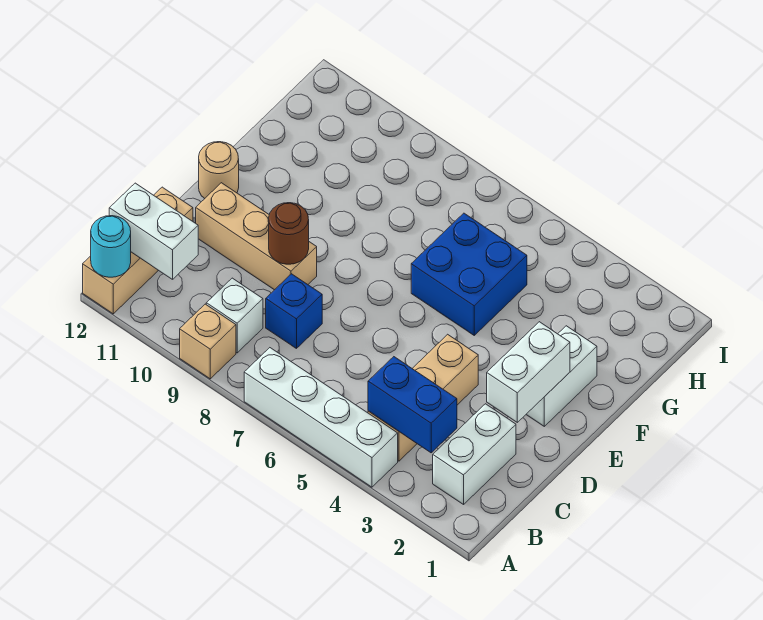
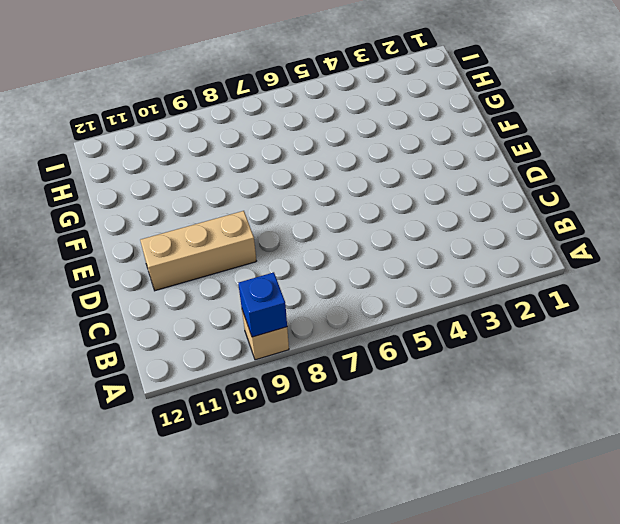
blue 1x1 brick [238,272,287,337] -> blue 1x1 brick moved to [266,274,322,349]
none -> white 1x4 brick [244,348,398,487]
none -> tan 1x3 brick [83,187,193,314]
none -> white 1x2 brick [433,404,516,504]

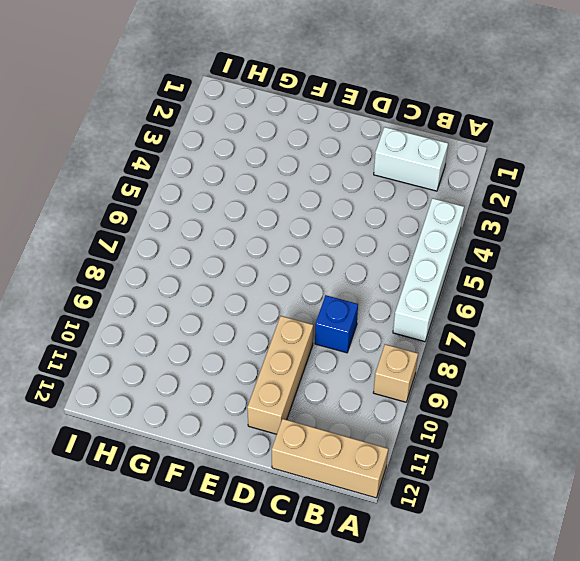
none -> tan 1x3 brick [368,334,478,461]
none -> white 1x1 brick [206,278,263,353]
none -> white 1x2 brick [526,326,597,426]

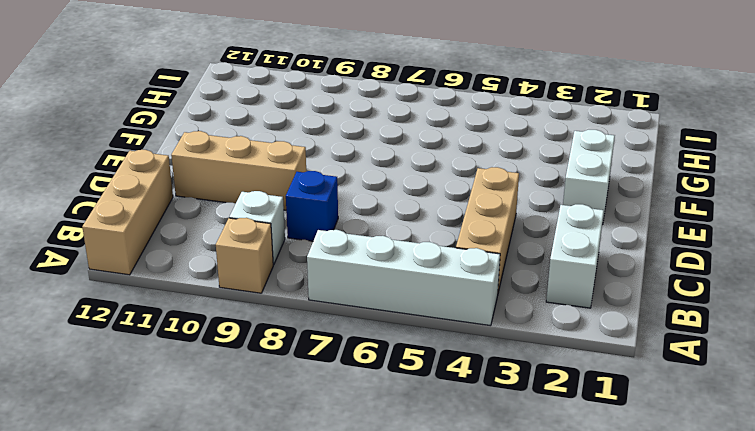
none -> tan 1x1 round brick [199,142,239,199]
none -> blue 2x2 brick [411,213,527,335]
none -> cyan 1x1 round brick [91,216,131,277]

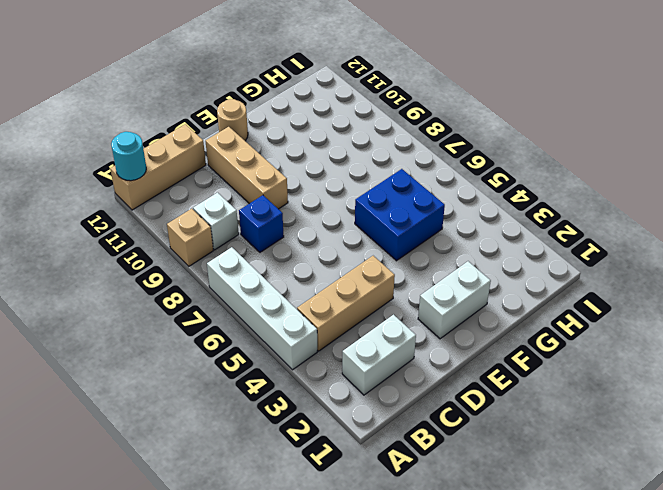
none -> blue 1x2 brick [368,357,457,453]
none -> white 1x2 brick [109,183,198,279]
none -> white 1x2 brick [487,322,570,422]

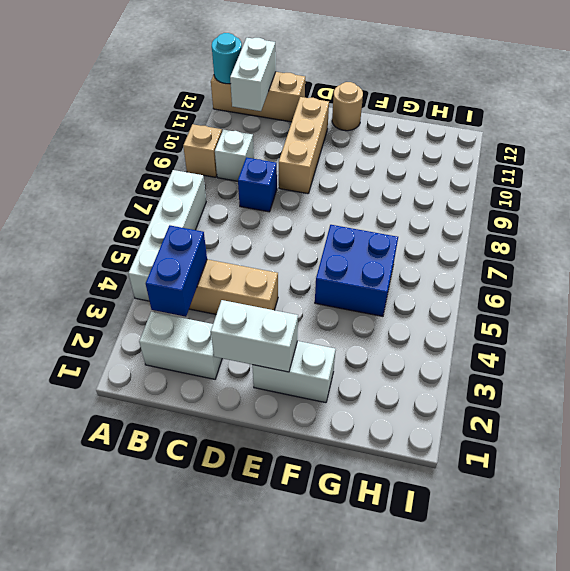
none -> brown 1x1 round brick [269,203,309,264]

